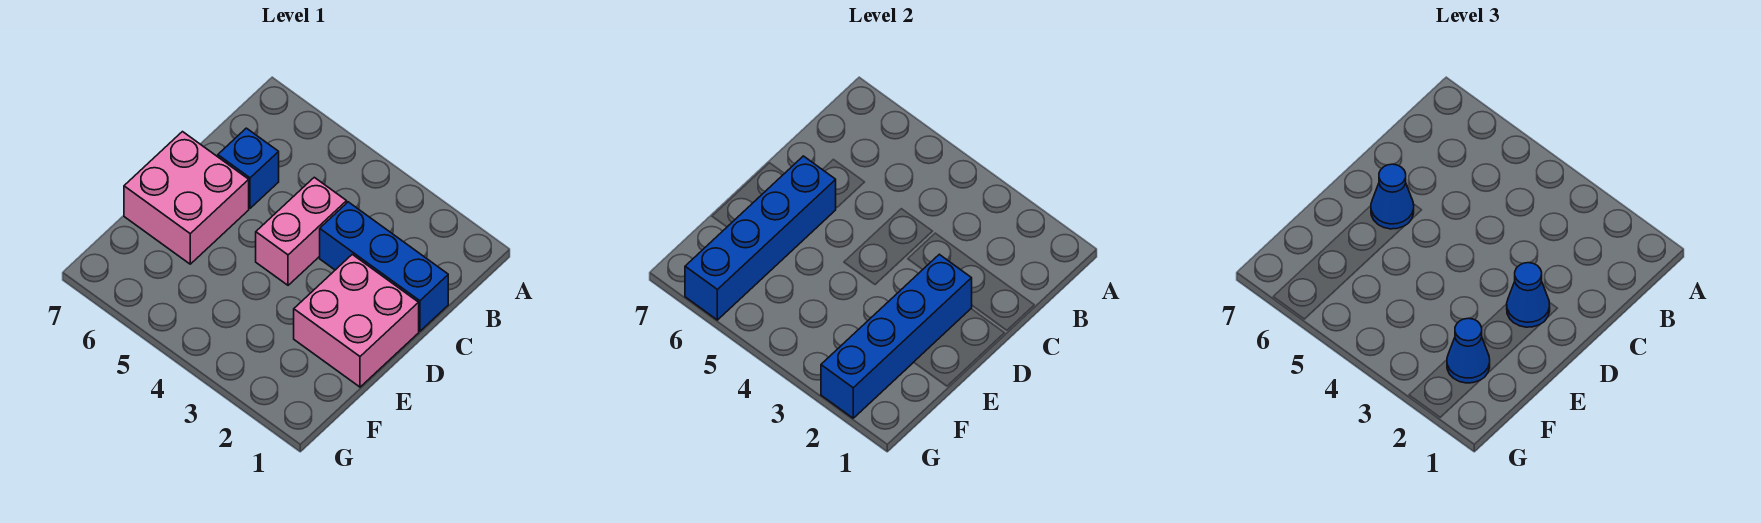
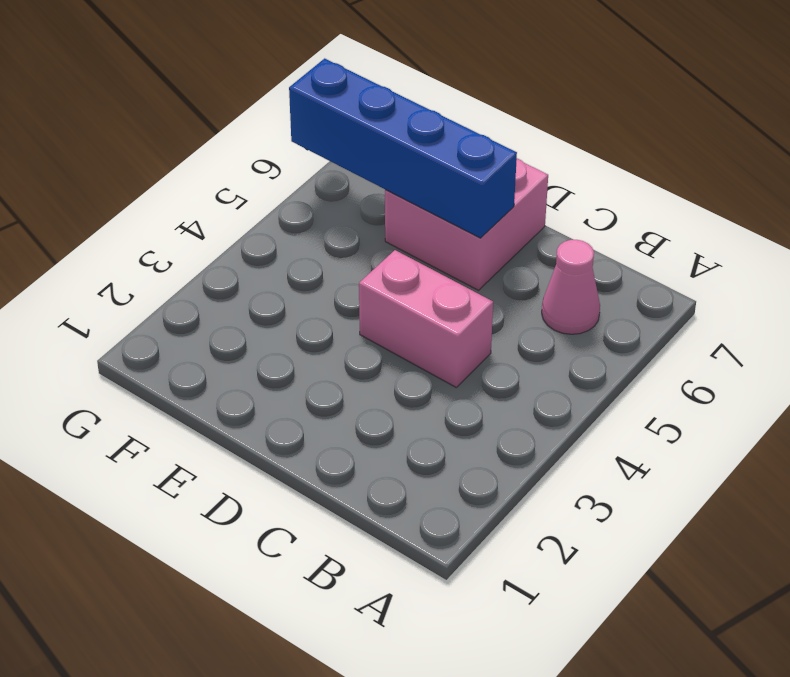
pink 1x1 cone [542,240,600,334] -> none
none -> blue 1x3 brick [320,202,448,331]
none -> blue 1x1 brick [218,128,279,208]

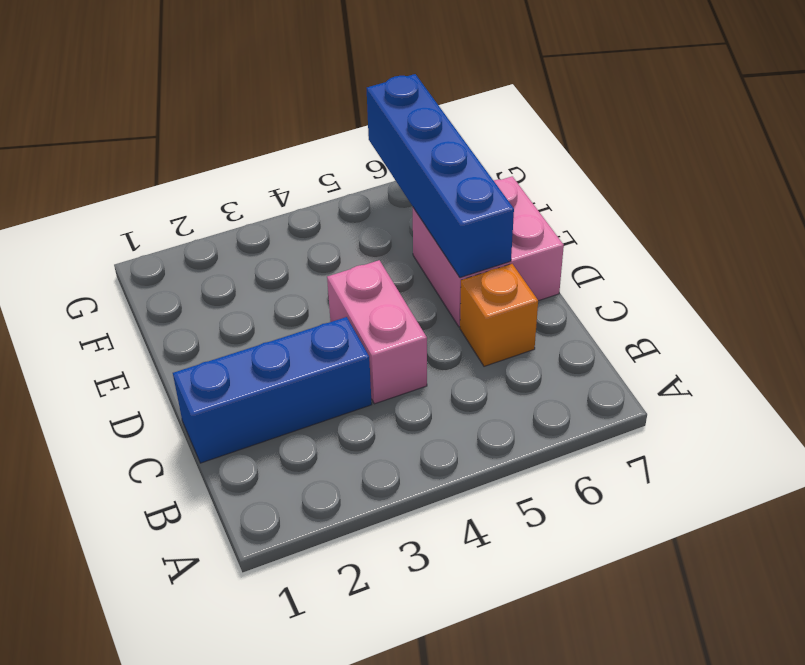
orange 1x1 brick [460,264,538,366] -> blue 1x1 brick [218,128,279,208]
none -> pink 2x2 brick [294,254,419,387]
none -> blue 1x4 brick [821,254,972,418]

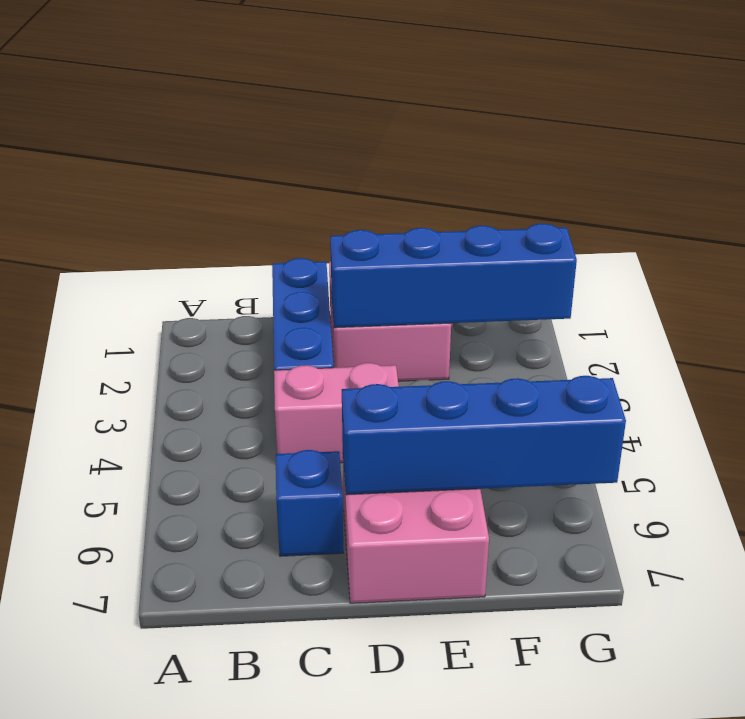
none -> blue 1x1 cone [1507,263,1550,327]
none -> blue 1x1 cone [1371,164,1414,229]

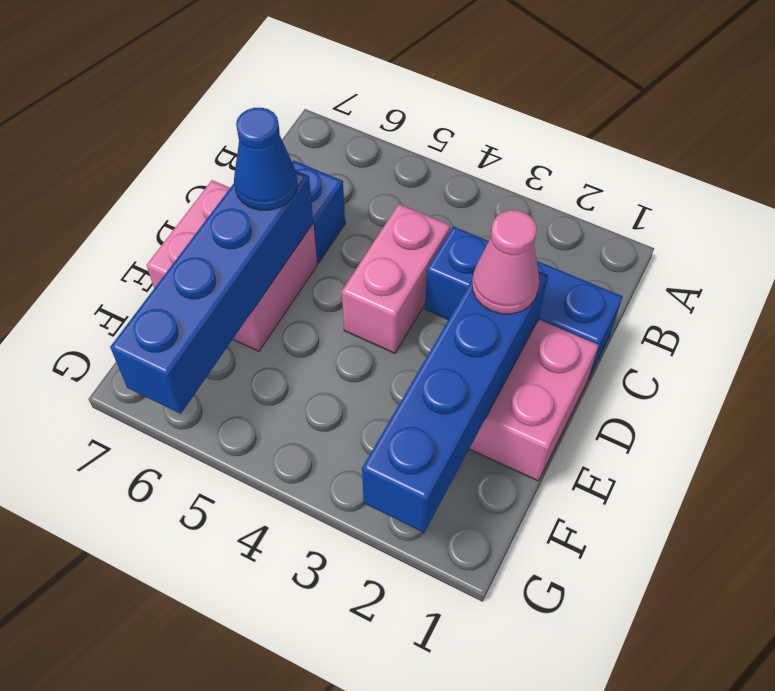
pink 1x1 cone [472,210,539,314] -> blue 1x1 cone [1507,263,1550,327]
none -> blue 1x1 cone [1447,318,1490,383]

